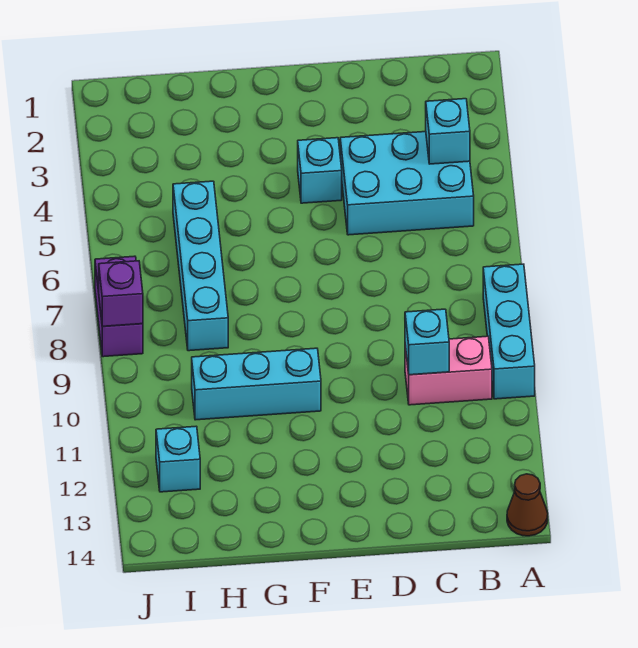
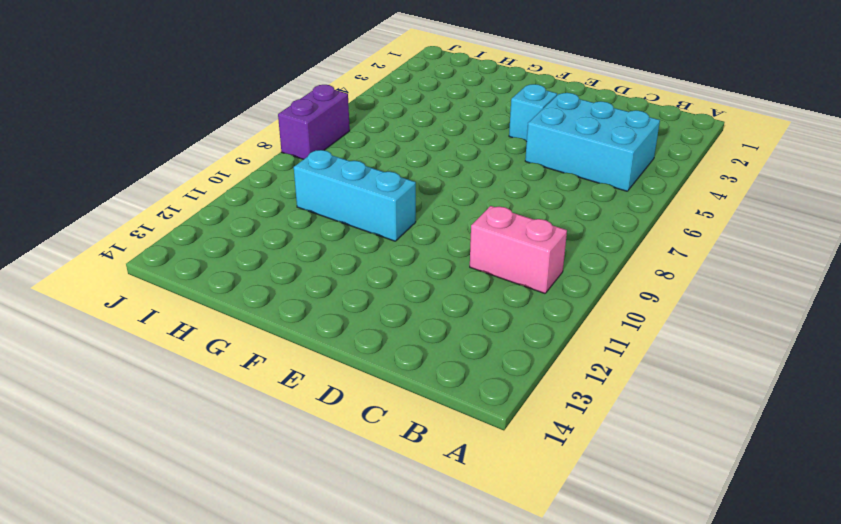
none -> cyan 1x3 brick [483,264,535,399]
none -> brown 1x1 cone [507,474,548,536]
none -> cyan 1x4 brick [173,181,228,351]

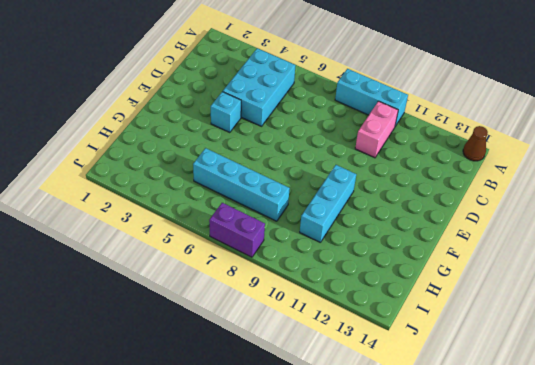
none -> cyan 1x1 brick [156,426,200,492]
none -> cyan 1x1 brick [426,99,470,164]
none -> cyan 1x1 brick [405,309,449,375]

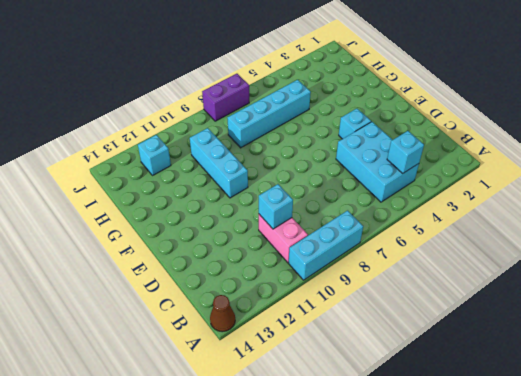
none -> purple 1x1 brick [99,261,143,326]

